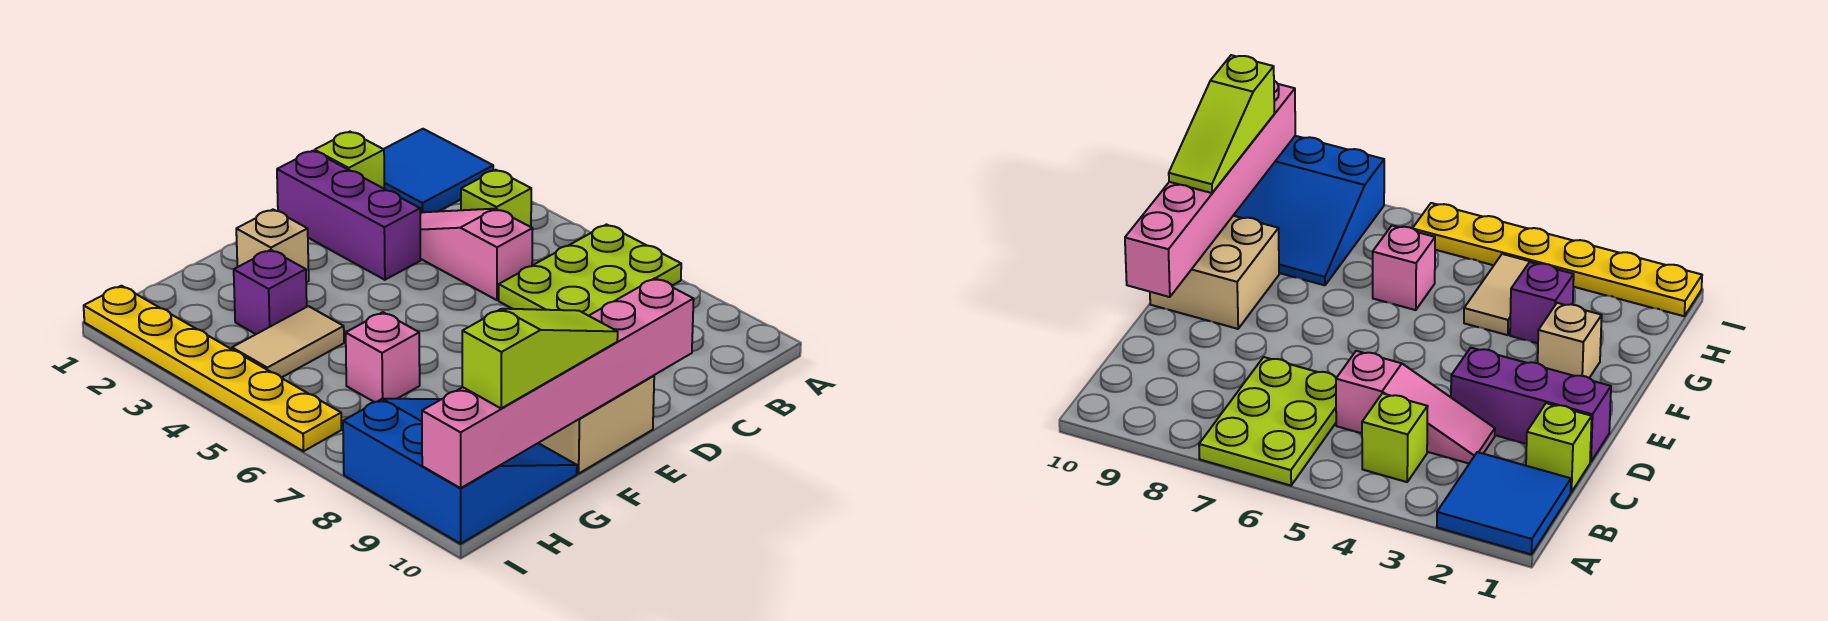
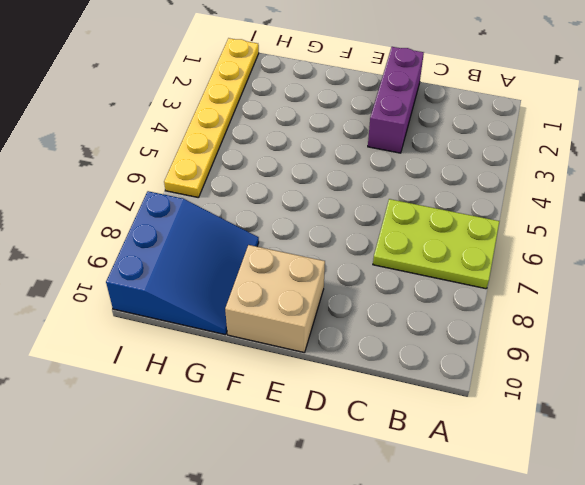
none -> blue 2x2 tile [384,129,493,213]
none -> lime 1x1 brick [461,170,531,227]
none -> lime 1x1 brick [315,132,384,189]

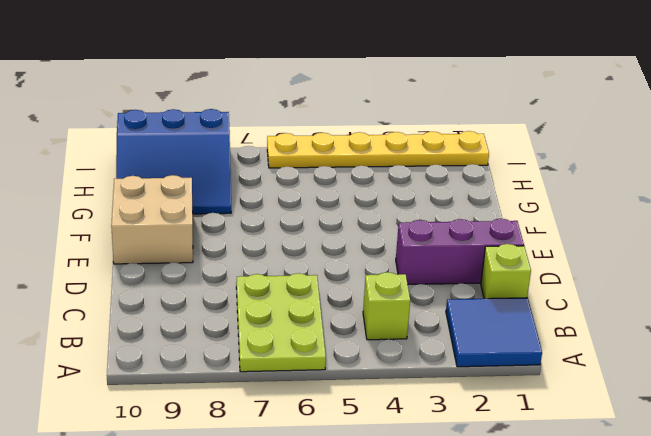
none -> pink 1x3 slope [420,209,533,300]
none -> tan 1x1 brick [236,210,309,282]
none -> purple 1x1 brick [234,250,307,334]

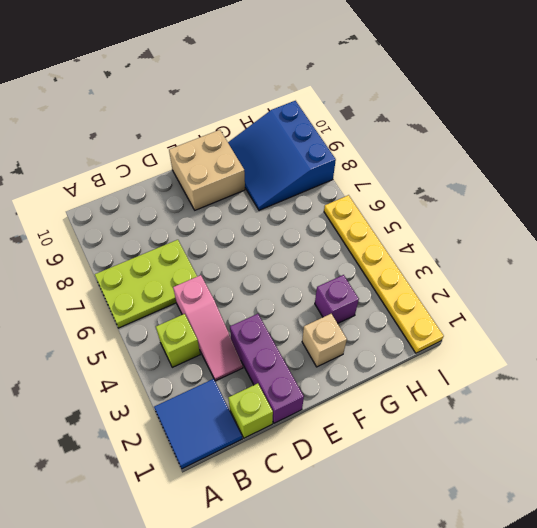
none -> tan 1x2 tile [232,306,344,378]
none -> pink 1x1 brick [346,312,420,402]
none -> pink 1x6 brick [422,278,694,488]

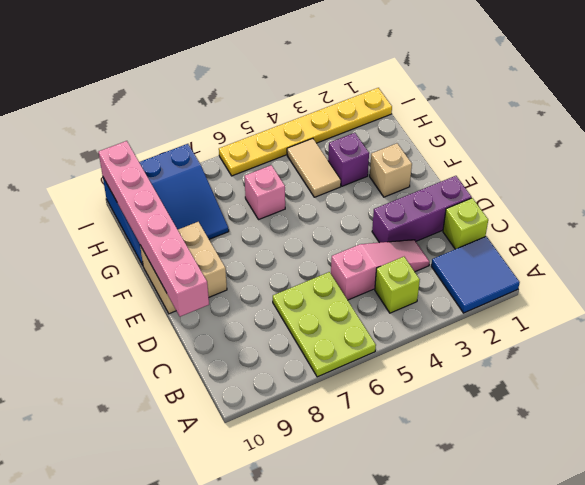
none -> lime 1x3 slope [462,309,618,408]

